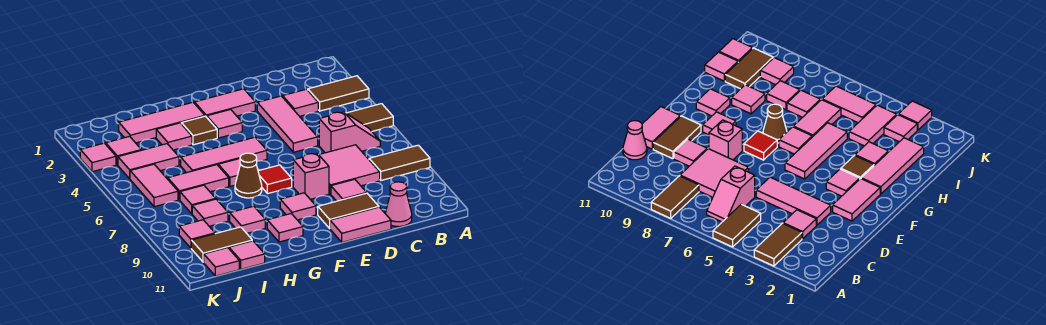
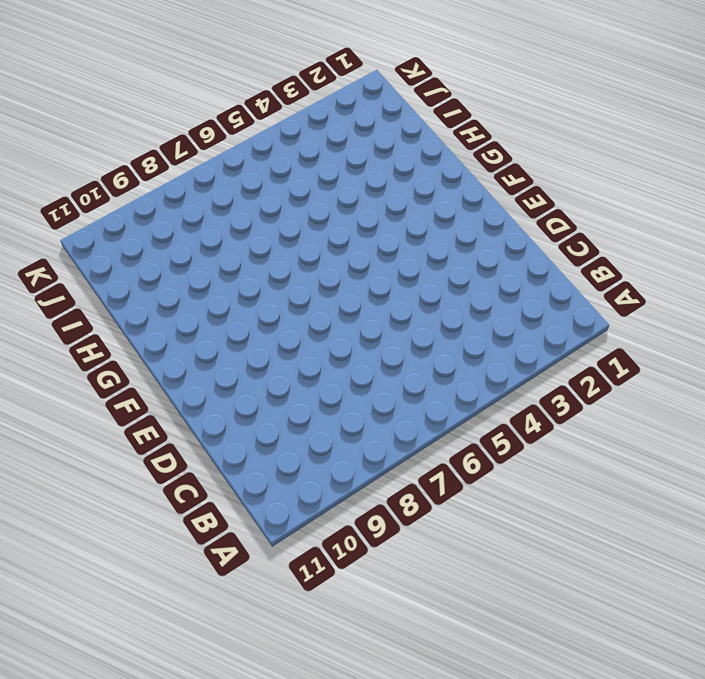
none -> brown 1x2 tile [308,76,369,111]
none -> brown 1x2 tile [346,104,393,131]
none -> brown 1x2 tile [369,145,430,180]
none -> pink 1x2 slope [319,112,380,153]

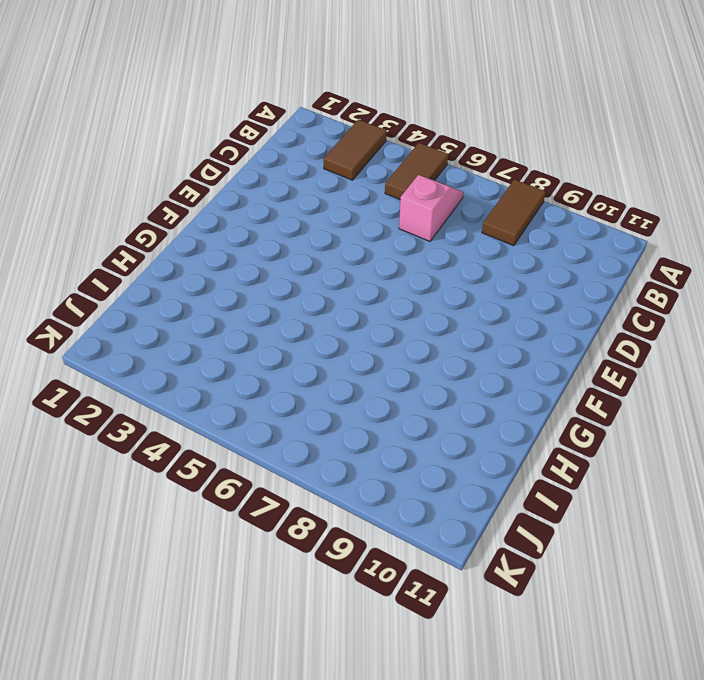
none -> pink 1x1 tile [283,89,318,116]
none -> pink 2x2 tile [319,145,380,194]
none -> pink 1x1 cone [385,182,412,227]
none -> pink 1x3 tile [257,96,318,152]

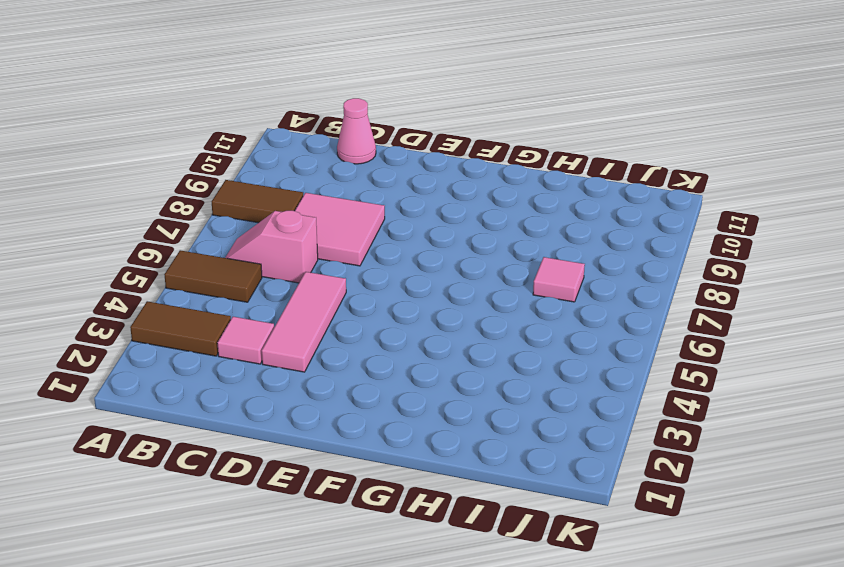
none -> pink 1x1 tile [331,179,366,201]
none -> brown 1x2 tile [318,193,379,228]
none -> pink 1x2 tile [330,207,391,242]
none -> pink 1x2 tile [194,89,255,117]

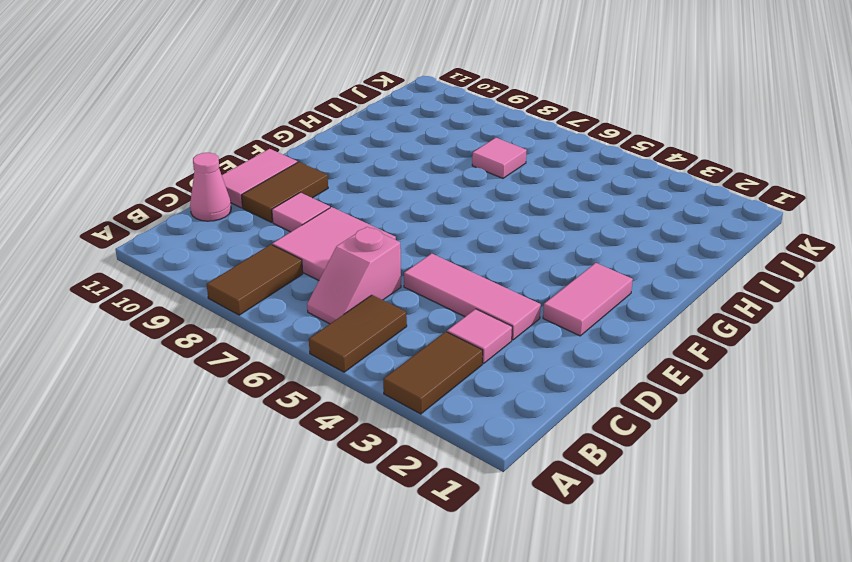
none -> pink 1x1 brick [293,154,329,199]
none -> pink 1x1 tile [207,109,242,138]
none -> pink 1x3 tile [181,137,267,173]
none -> red 1x1 tile [258,165,292,194]

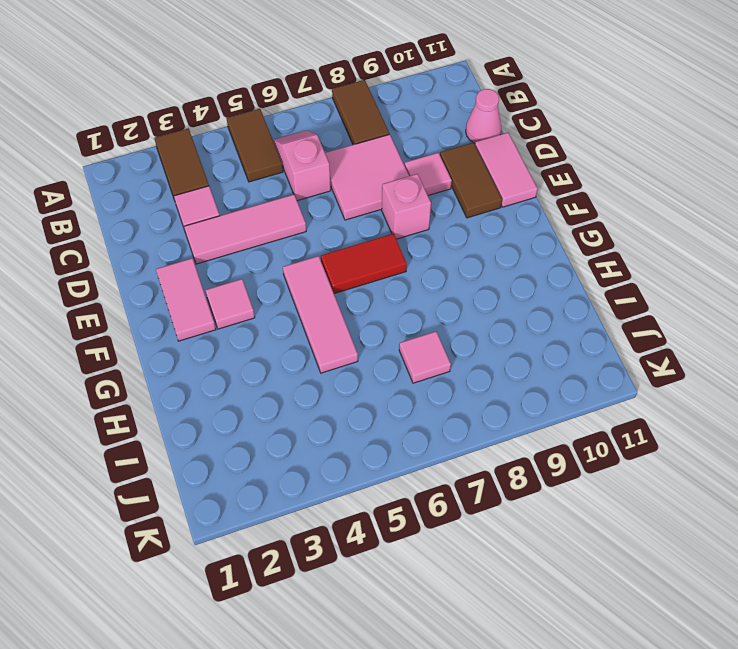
red 1x2 tile [321,234,407,294] -> red 1x1 tile [258,165,292,194]
none -> pink 1x1 tile [280,193,316,220]
none -> pink 1x3 tile [119,102,205,143]
none -> brown 1x1 tile [181,116,217,145]
none -> pink 1x1 tile [218,159,240,186]

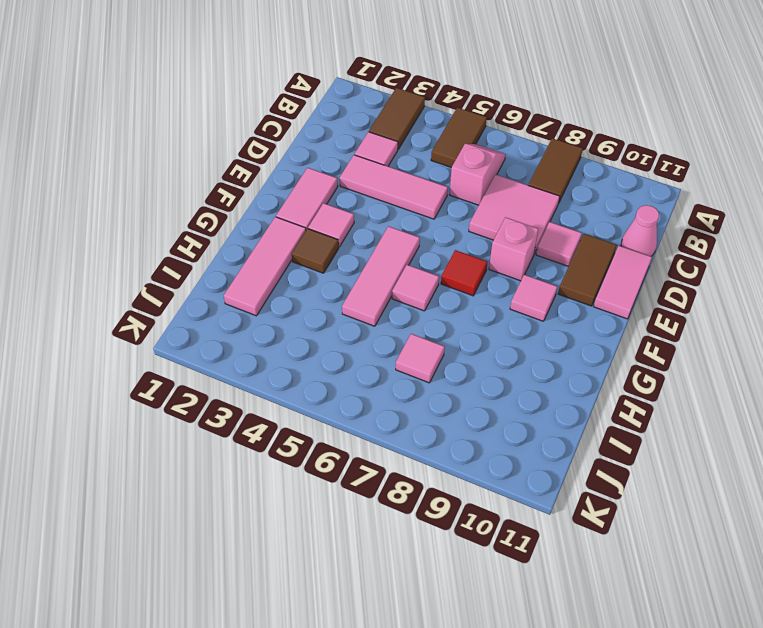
none -> brown 1x1 cone [235,153,262,198]
none -> pink 1x1 tile [267,214,303,242]
none -> pink 1x1 tile [156,123,192,150]
none -> pink 1x2 tile [168,165,229,200]

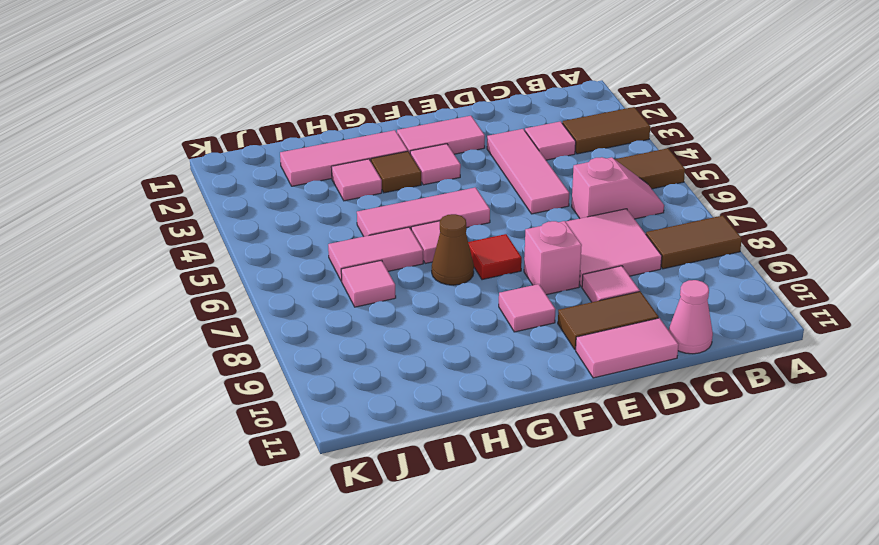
none -> pink 1x1 tile [267,214,303,242]
none -> pink 1x1 tile [230,206,265,233]
none -> pink 1x2 tile [118,144,179,179]
none -> pink 1x1 tile [192,199,228,226]

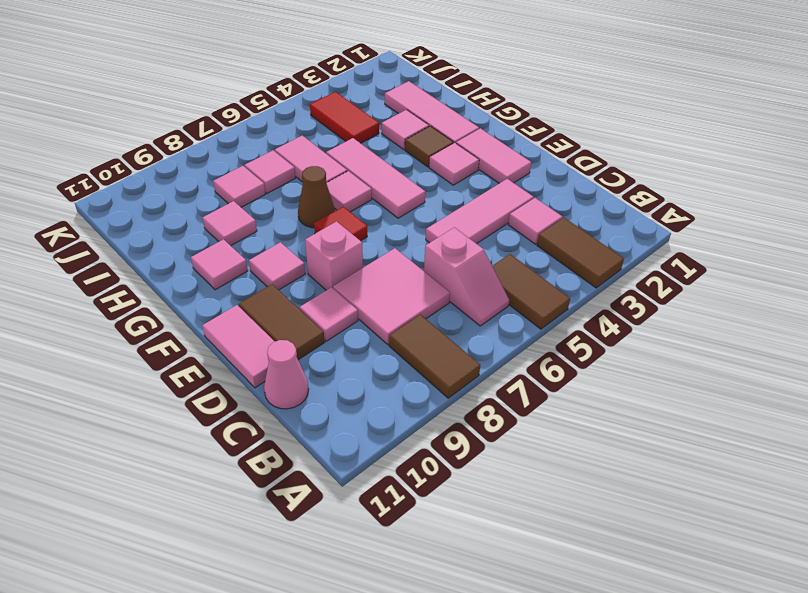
red 1x2 tile [310,92,379,143] -> pink 1x2 tile [118,144,179,179]
none -> brown 1x2 tile [191,227,252,262]
none -> pink 1x1 tile [229,241,265,269]
none -> pink 1x1 tile [106,136,141,165]
none -> pink 1x2 tile [130,164,178,207]

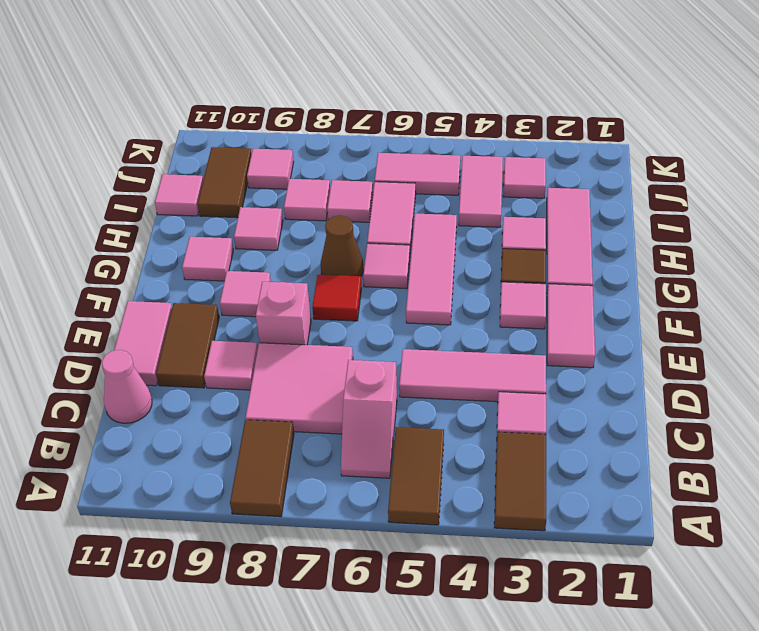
none -> pink 1x1 tile [204,248,239,276]
none -> pink 1x1 tile [80,143,116,172]

